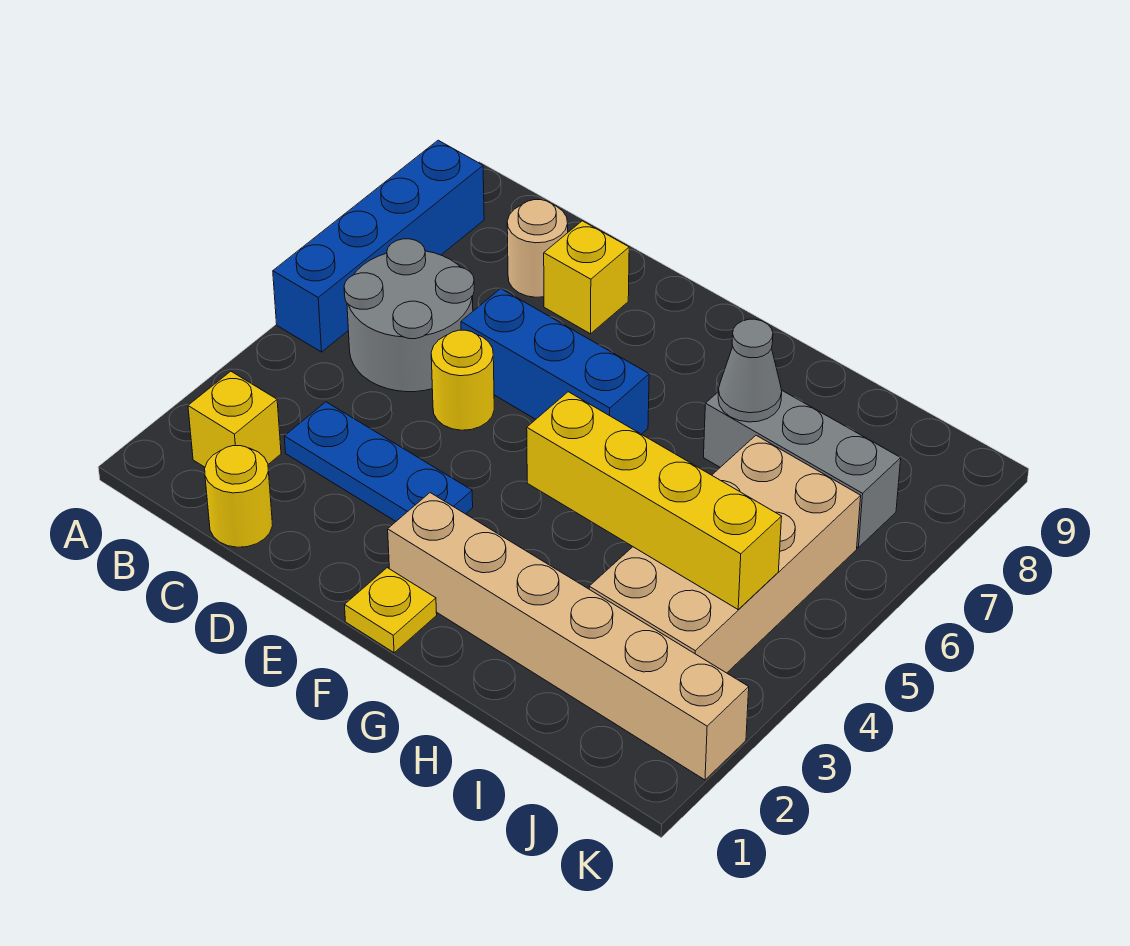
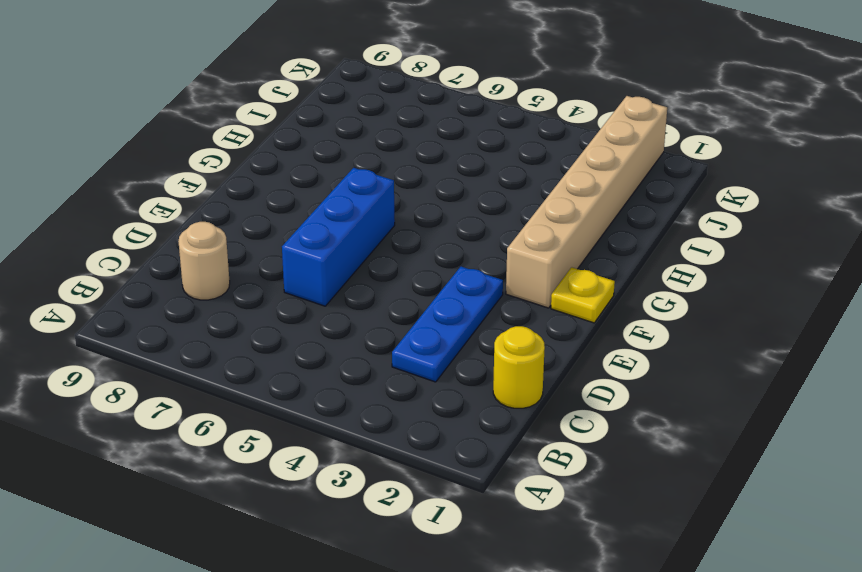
none -> blue 1x4 brick [273,140,484,352]
none -> yellow 1x1 brick [188,371,281,467]
none -> grey 2x2 round brick [344,239,474,392]

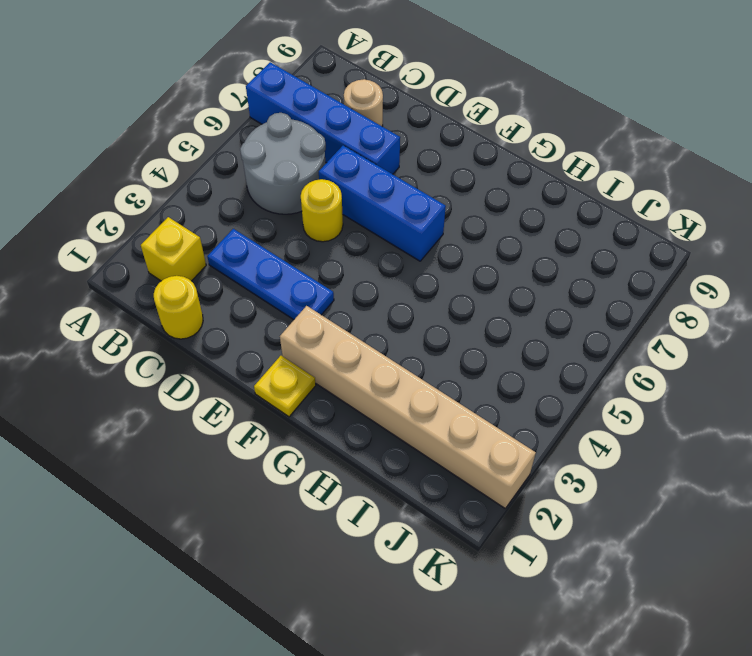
blue 1x4 brick [246,62,400,174] -> blue 1x4 brick turned to [273,140,484,352]
none -> yellow 1x1 brick [544,221,629,334]
none -> grey 1x3 brick [704,391,901,548]
none -> tan 2x4 brick [589,435,861,673]

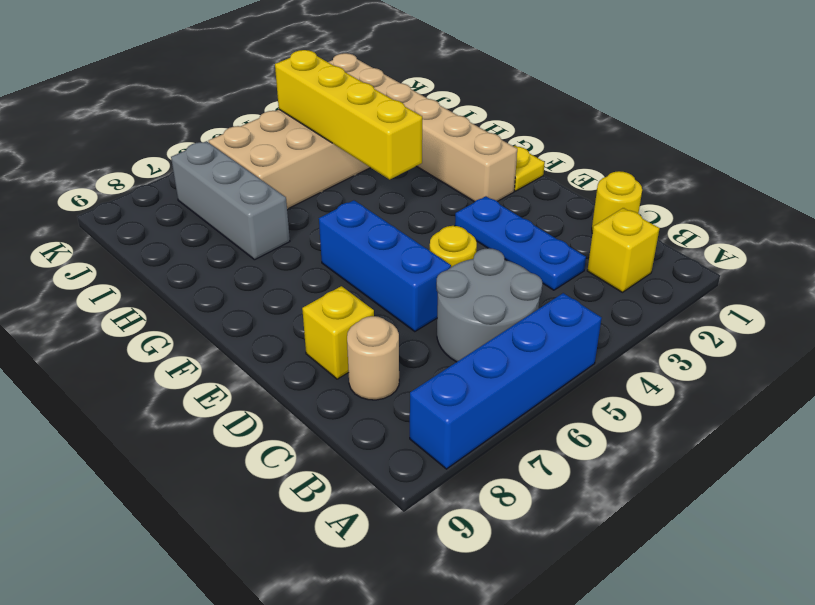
none -> grey 1x1 cone [718,319,782,422]

